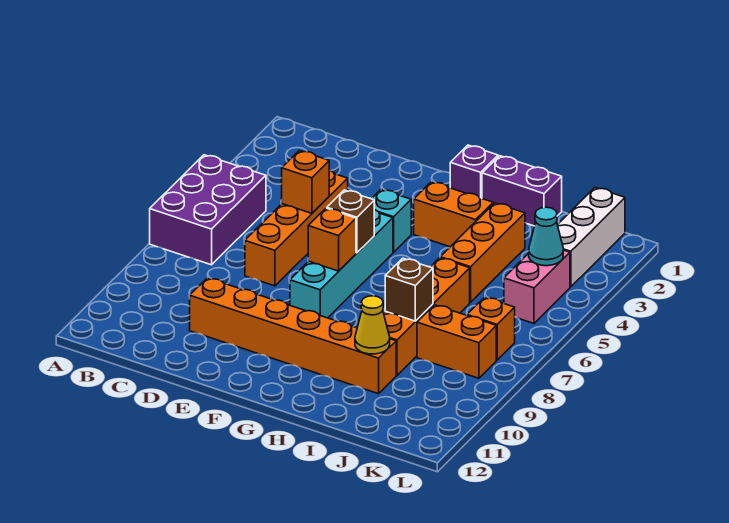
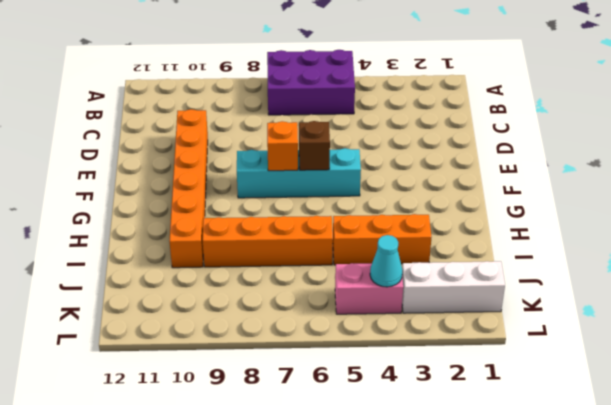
none -> orange 1x4 brick [245,170,348,286]
none -> cyan 1x1 brick [372,189,411,252]
none -> purple 1x1 brick [450,145,498,198]

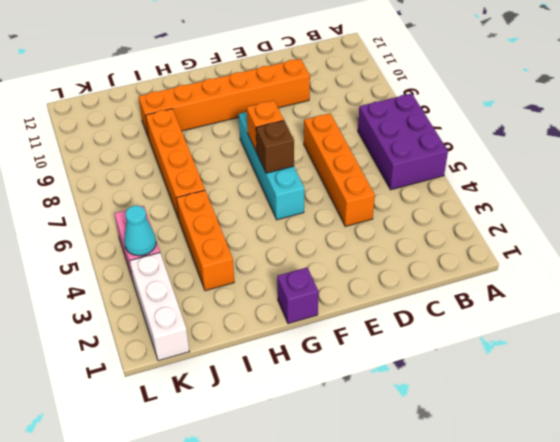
none -> cyan 1x1 brick [372,189,411,252]
none -> orange 1x2 brick [414,182,493,247]
none -> purple 1x2 brick [482,156,562,226]

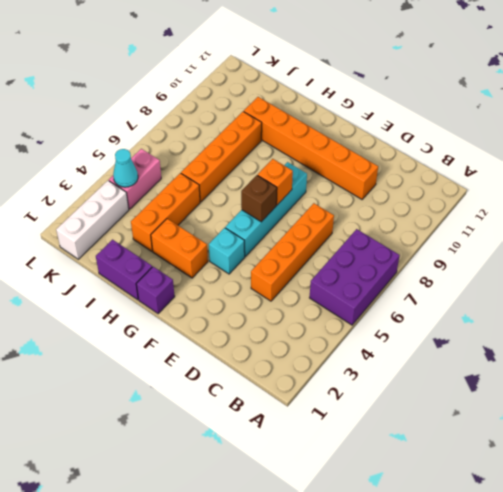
none -> orange 1x2 brick [417,305,496,378]
none -> orange 1x1 brick [467,297,515,360]
none -> orange 1x1 brick [282,151,329,213]

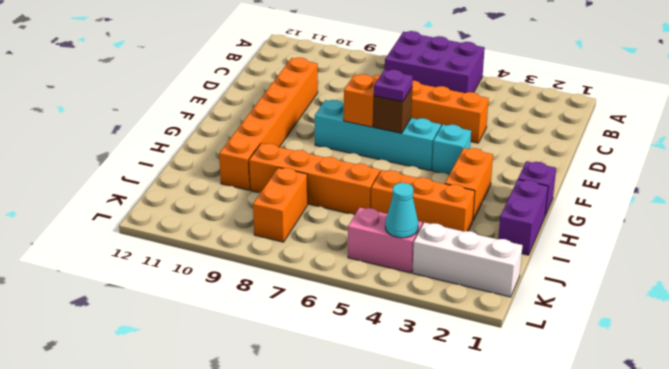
purple 1x1 plate [374,70,413,102] -> none
none -> orange 1x1 brick [467,297,515,360]
none -> orange 1x1 brick [282,151,329,213]
none -> brown 1x1 brick [385,258,433,321]

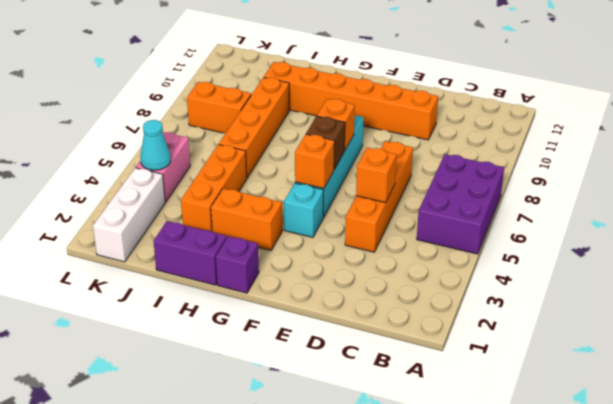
orange 1x1 brick [295,134,335,188] -> orange 1x1 brick moved to [467,297,515,360]
none -> brown 1x1 brick [385,258,433,321]
none -> yellow 1x1 cone [355,296,390,354]

